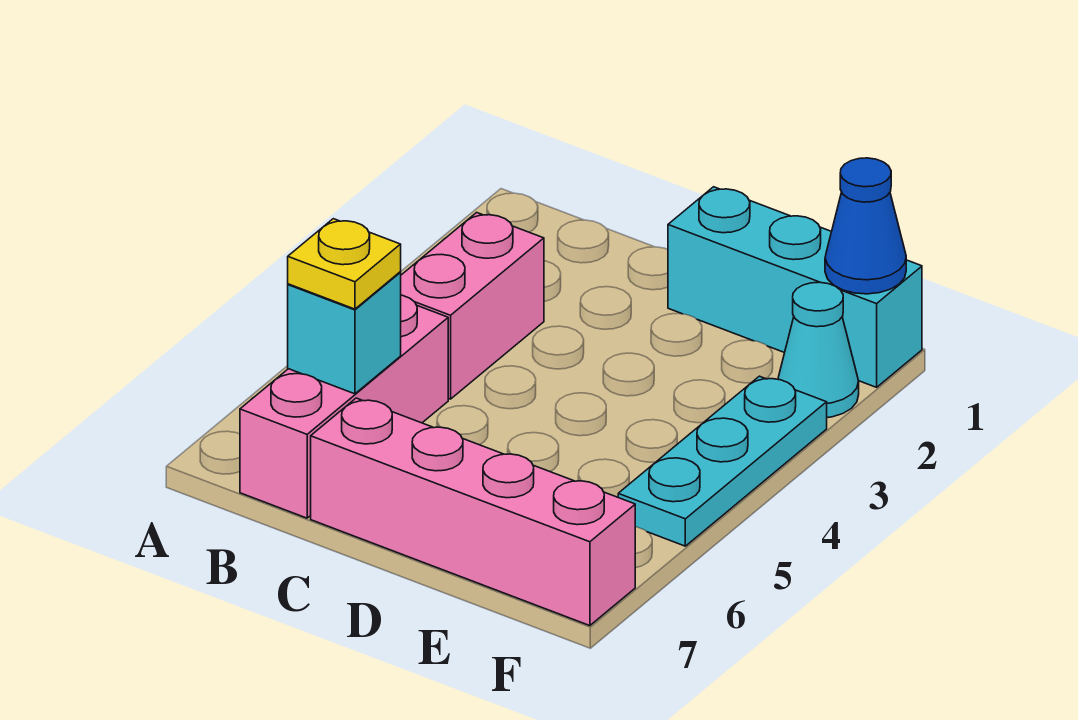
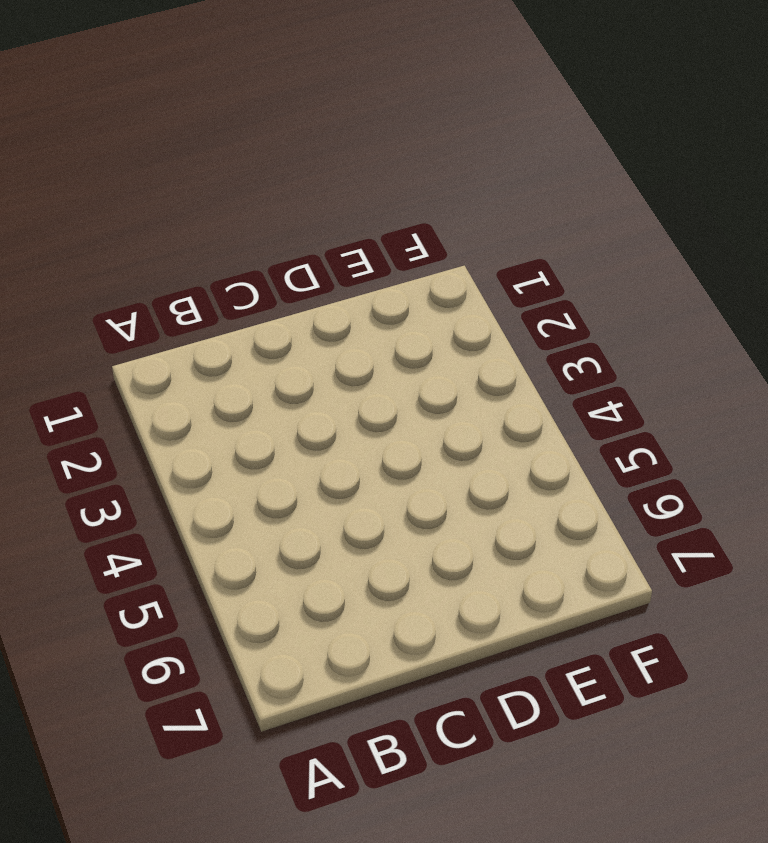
none -> pink 1x2 brick [401,213,544,399]
none -> pink 1x3 brick [240,295,448,518]

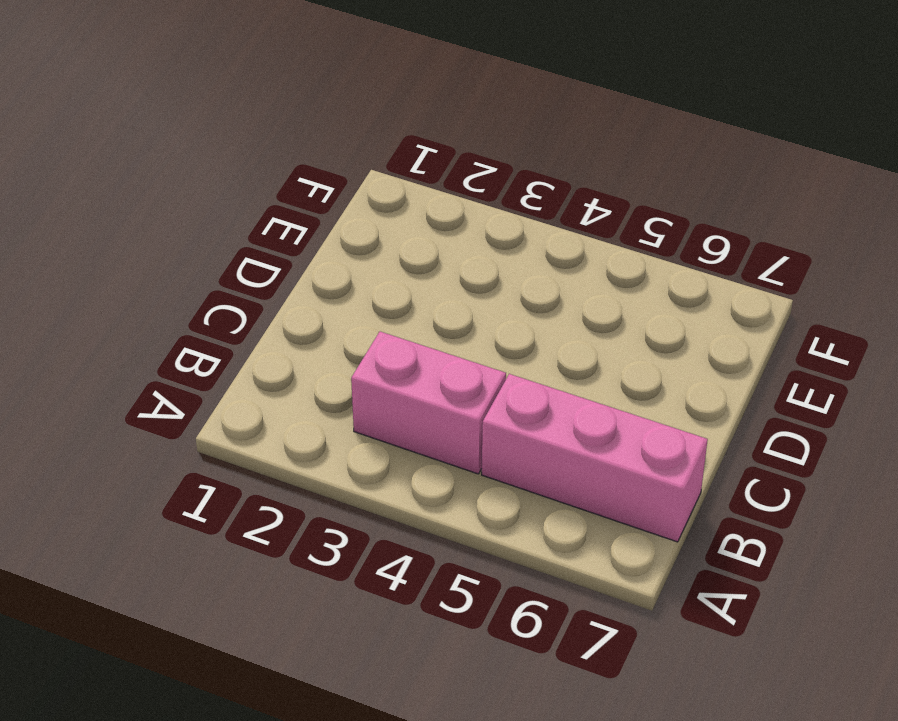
none -> pink 1x4 brick [311,398,635,626]
none -> cyan 1x3 brick [668,187,922,387]

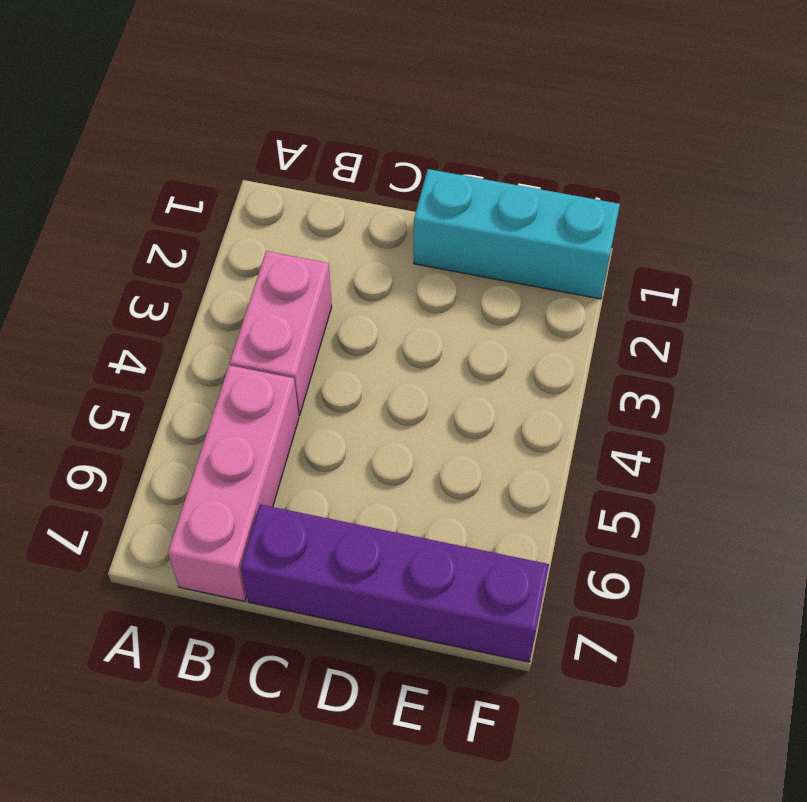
purple 1x4 brick [241,504,549,662] -> pink 1x4 brick [311,398,635,626]
none -> cyan 1x1 cone [778,282,859,418]
none -> cyan 1x3 plate [618,376,827,546]

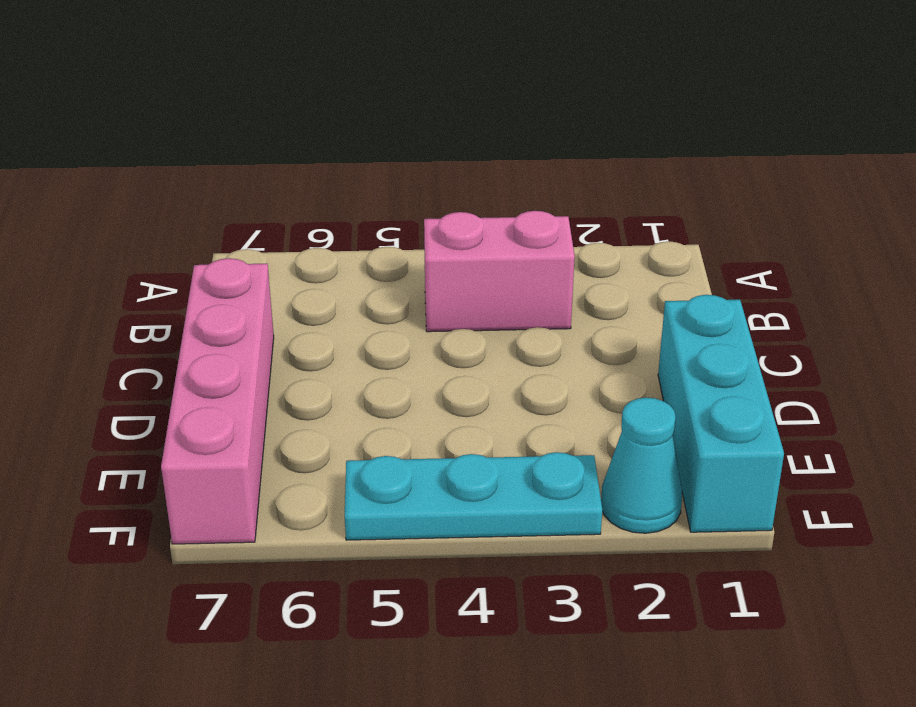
none -> pink 1x3 brick [240,295,448,518]
none -> cyan 1x1 brick [288,272,401,394]

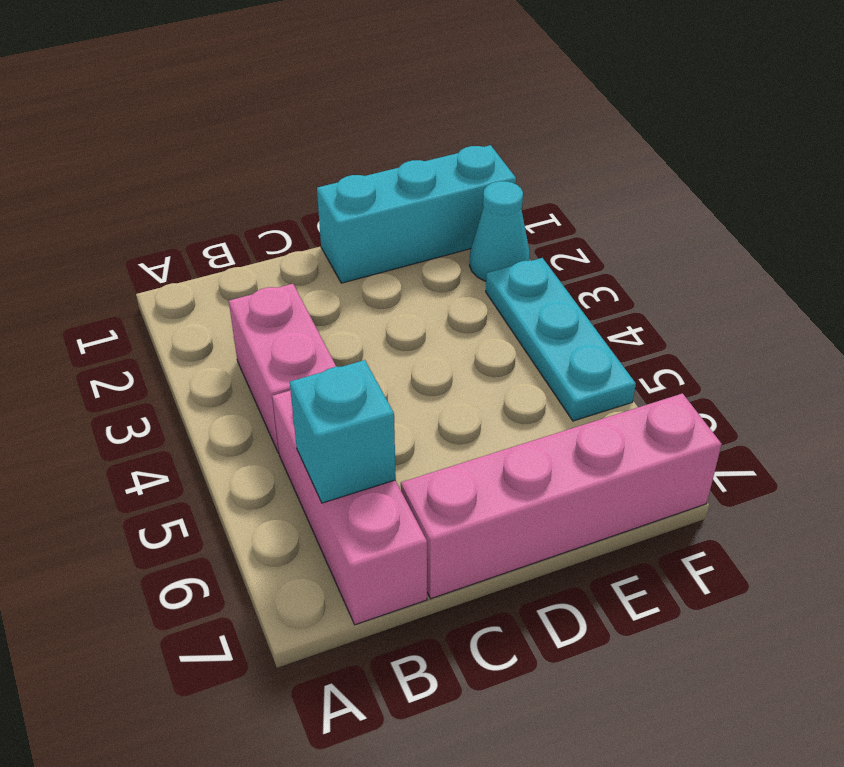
none -> blue 1x1 cone [825,158,906,294]
none -> yellow 1x1 plate [288,219,401,309]

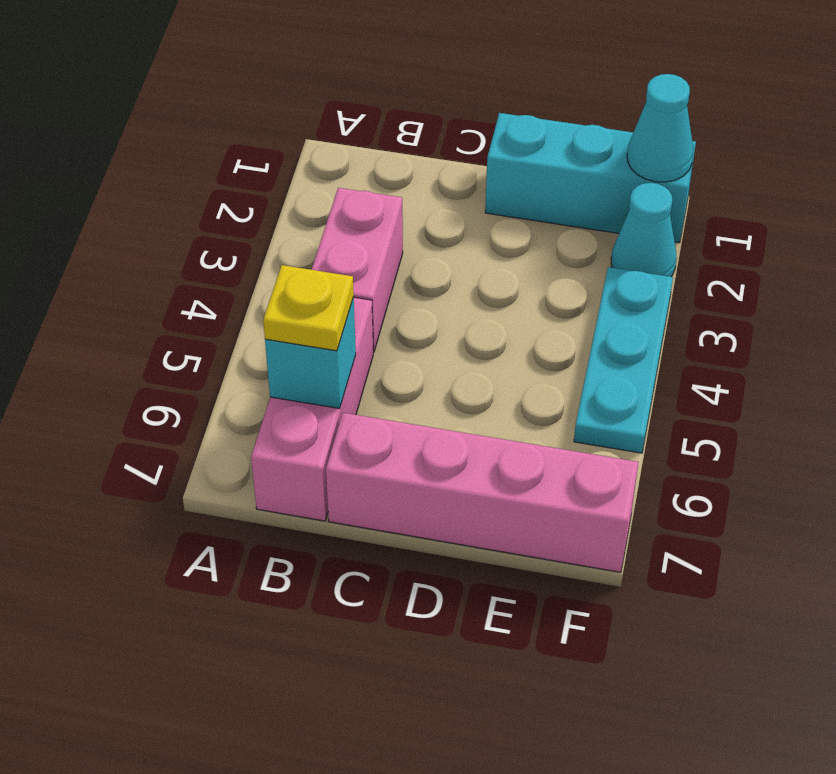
cyan 1x1 cone [627,74,693,182] -> blue 1x1 cone [825,158,906,294]

